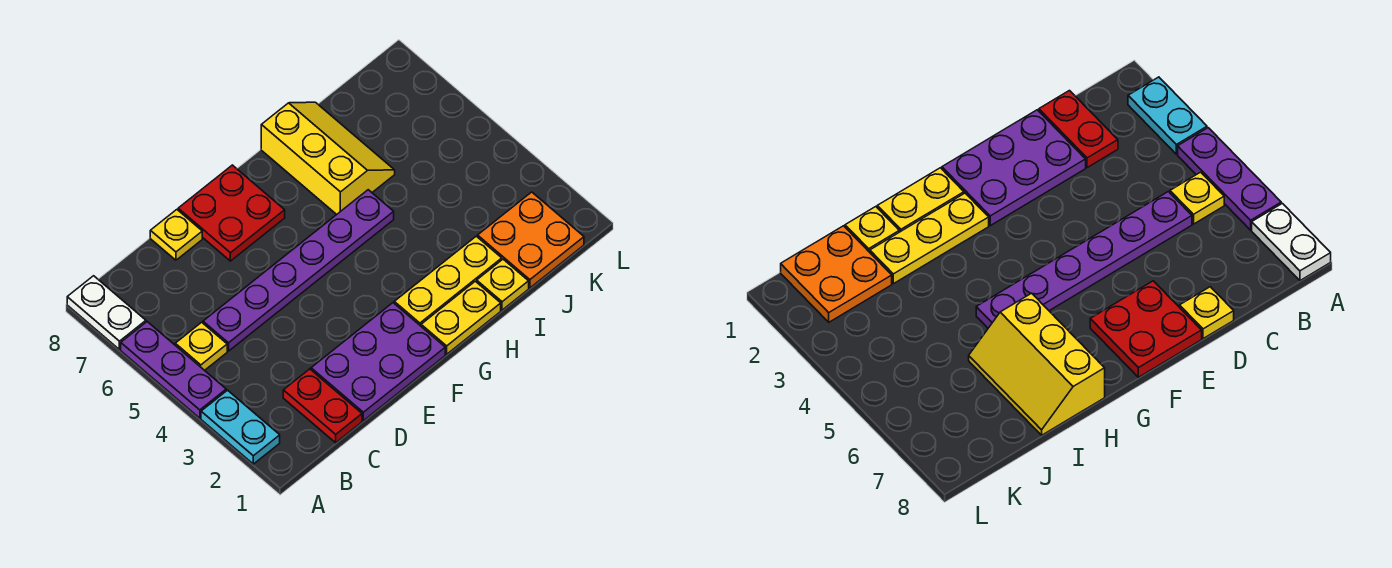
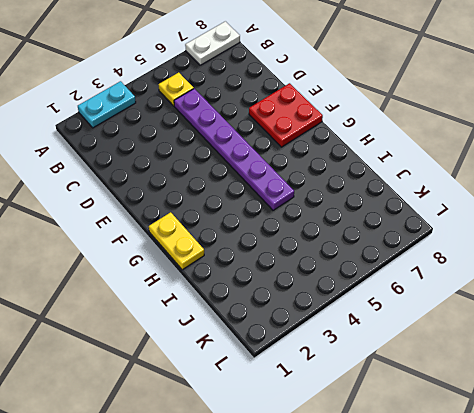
none -> purple 1x3 plate [121,322,226,418]
none -> red 1x2 plate [283,369,362,443]
none -> purple 2x3 plate [311,303,445,421]

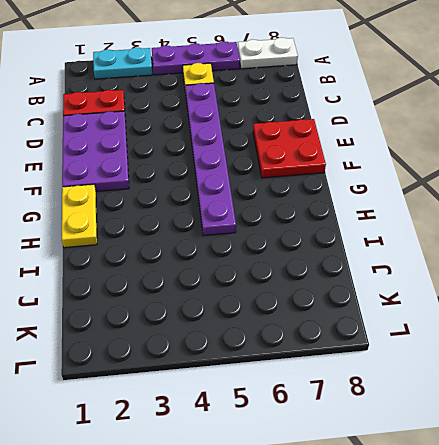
none -> yellow 1x1 plate [150,210,202,260]
none -> yellow 1x3 plate [394,236,502,326]
none -> yellow 2x3 slope [261,102,395,215]

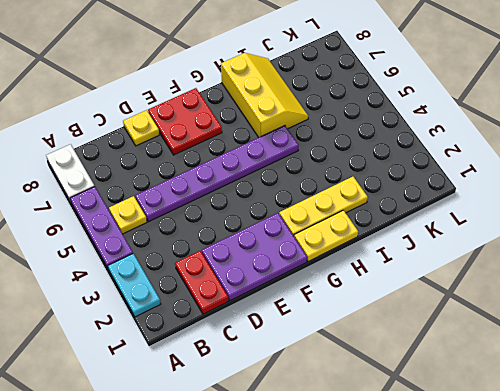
none -> yellow 1x1 plate [477,259,529,310]
none -> orange 2x2 plate [478,192,584,288]

